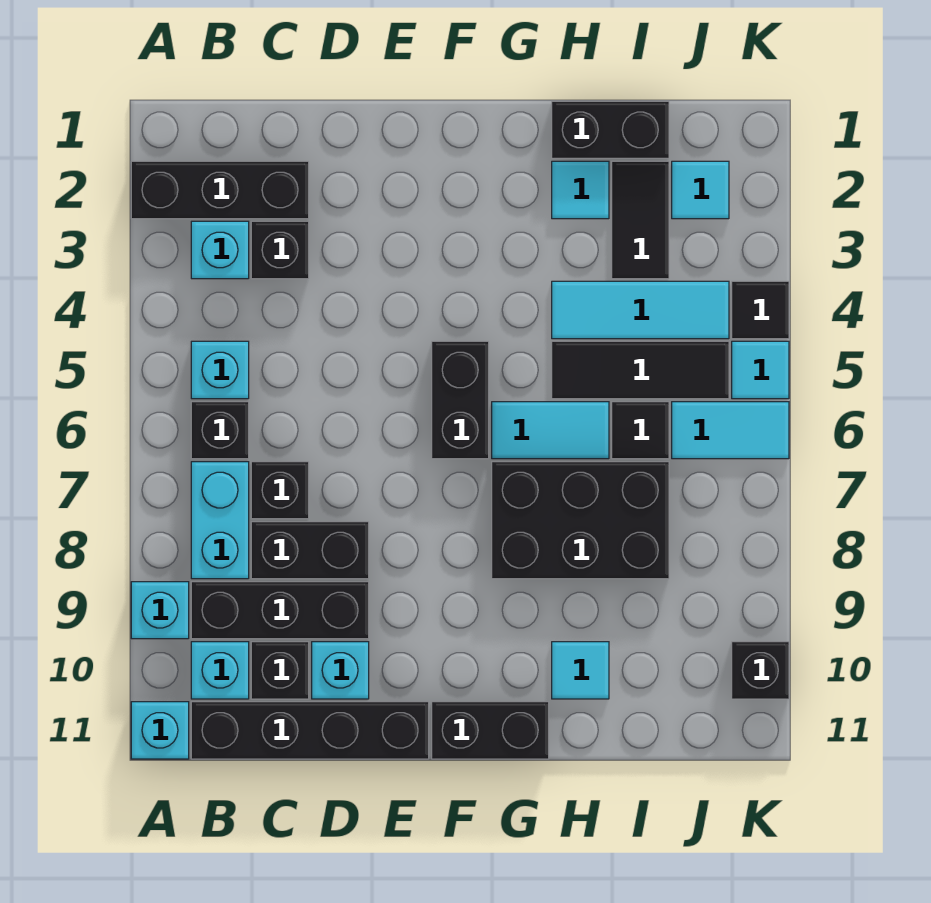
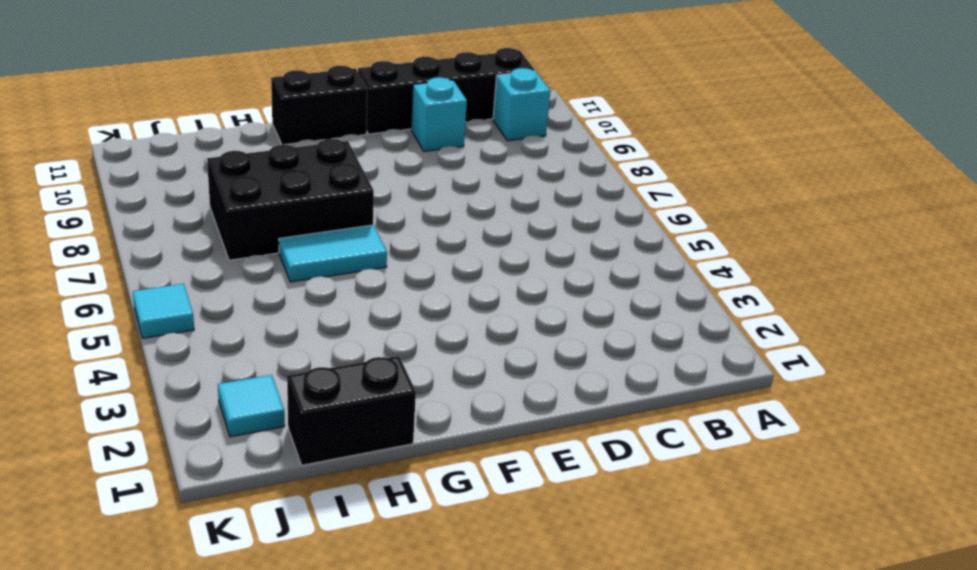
none -> black 1x3 brick [131,161,309,219]
none -> cyan 1x1 brick [131,582,189,639]
none -> cyan 1x1 brick [131,702,189,759]
none -> cyan 1x1 brick [191,221,249,279]

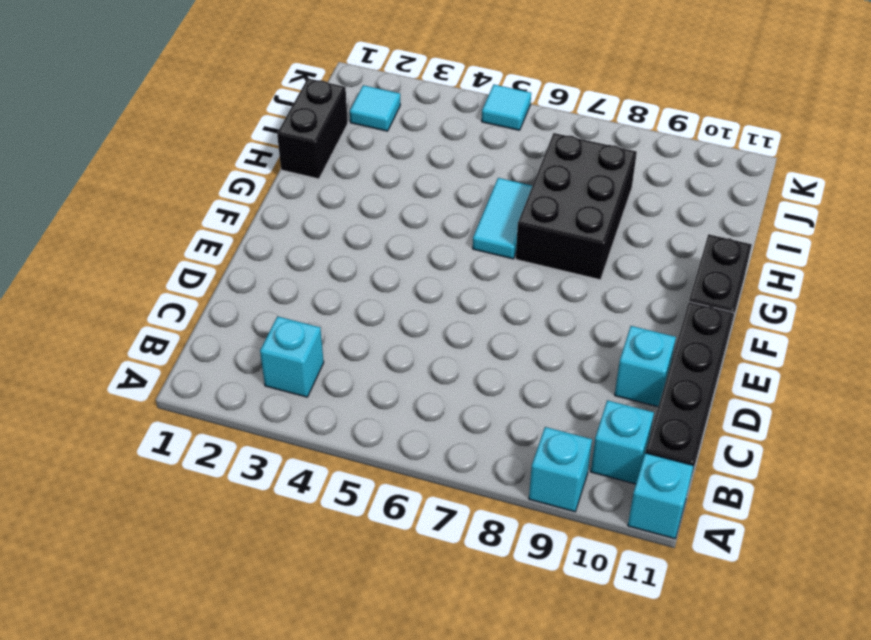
none -> black 1x3 brick [131,161,309,219]
none -> cyan 1x1 brick [191,341,249,399]
none -> black 1x1 brick [191,402,249,459]
none -> cyan 1x2 brick [191,462,249,579]

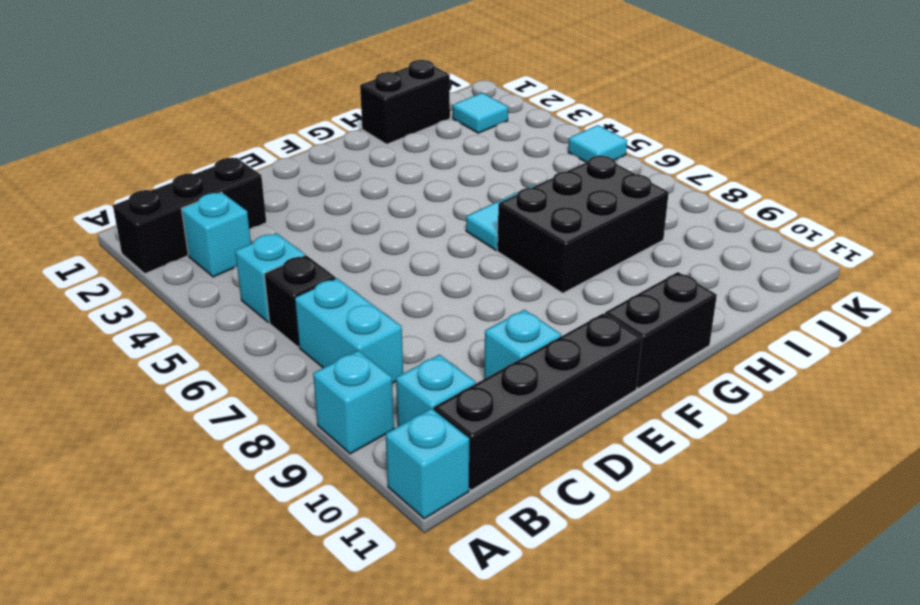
none -> black 1x3 brick [191,582,369,639]
none -> black 1x1 brick [251,221,309,279]
none -> black 1x1 brick [251,462,309,519]
none -> black 1x2 brick [251,522,369,579]

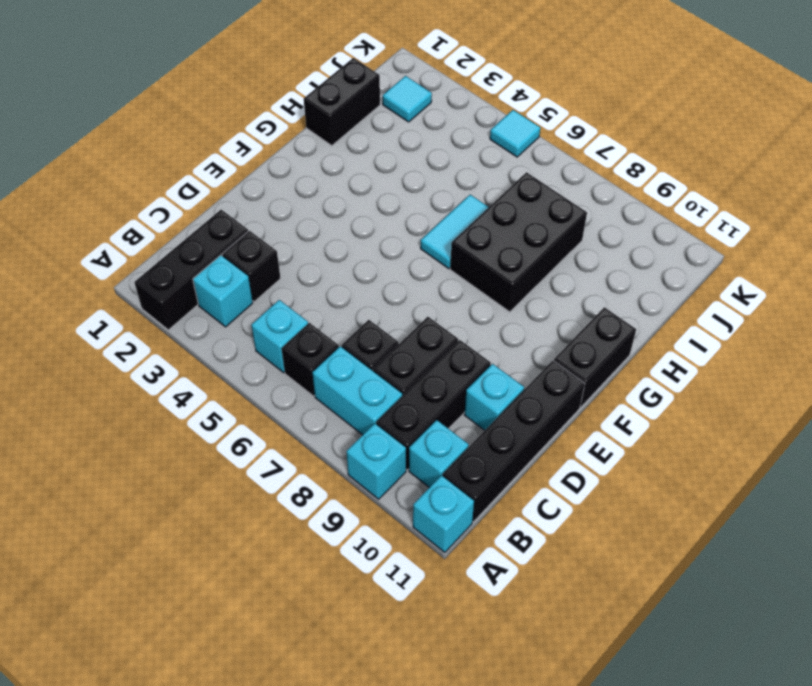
none -> black 1x1 brick [251,642,309,699]
none -> black 1x2 brick [432,341,489,459]
none -> cyan 1x1 tile [552,161,609,219]
none -> cyan 1x3 tile [552,281,729,339]

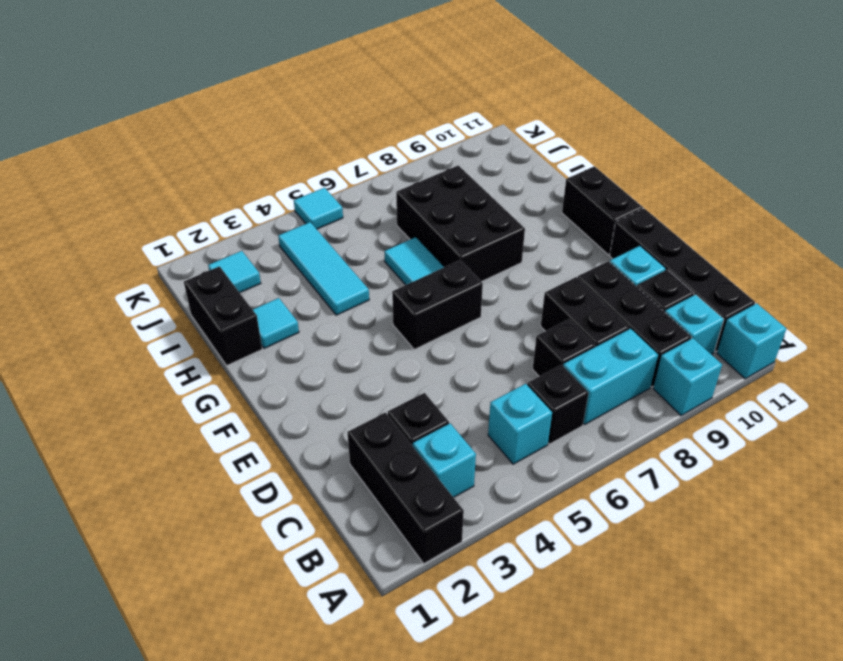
none -> black 1x3 tile [552,341,729,399]
none -> cyan 1x1 tile [552,642,609,699]
none -> black 1x2 tile [612,161,669,279]
none -> black 1x1 tile [612,402,669,459]

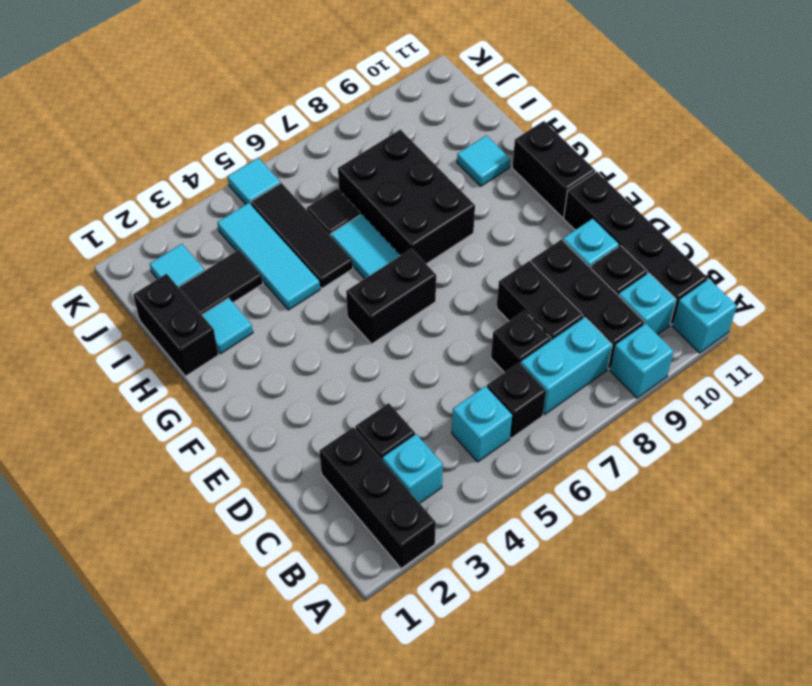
none -> cyan 1x2 tile [672,402,789,459]
none -> black 1x1 tile [732,281,789,339]
none -> black 1x1 brick [732,642,789,699]

